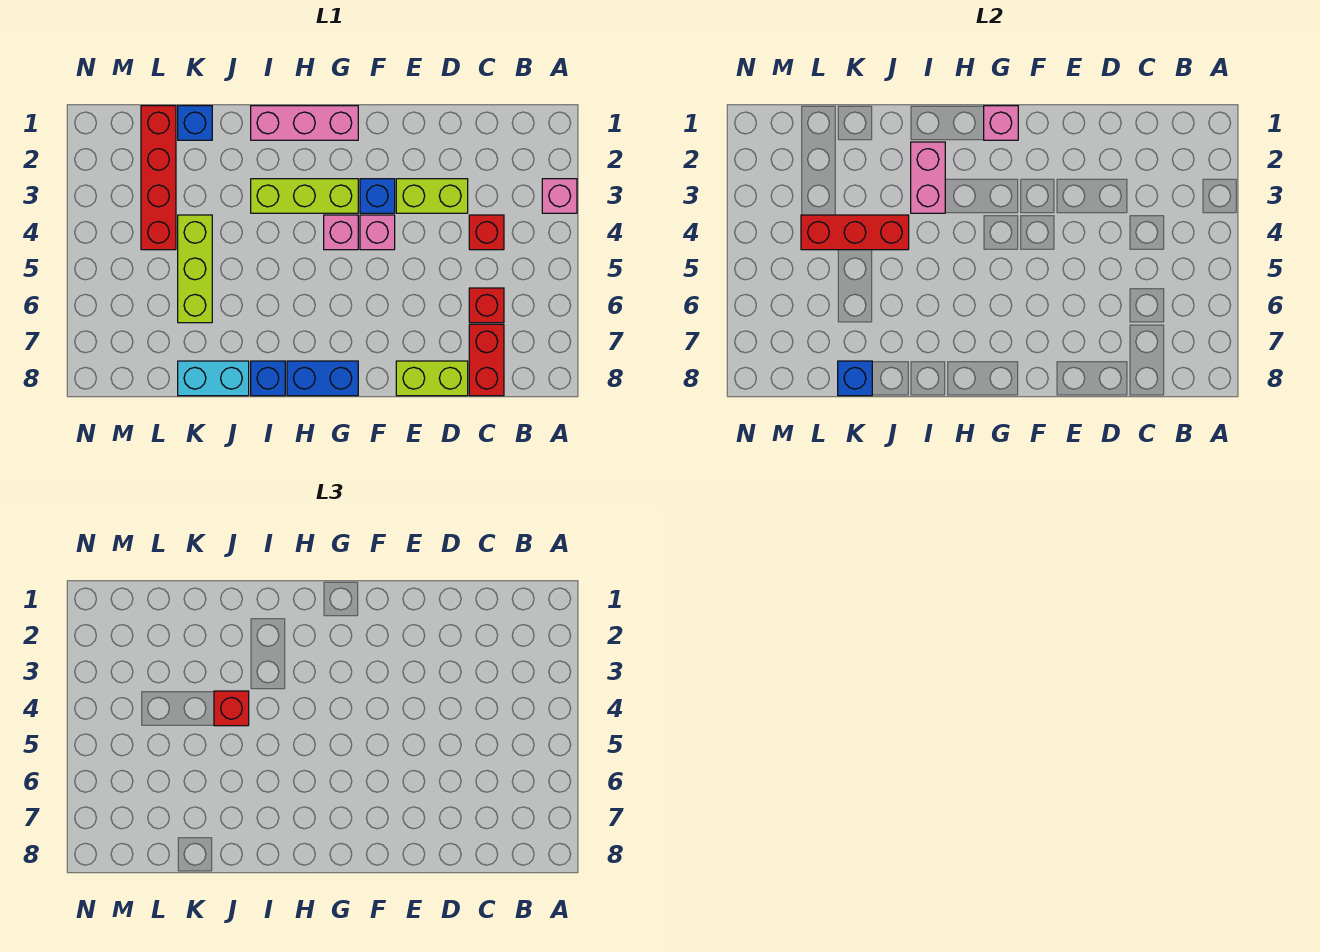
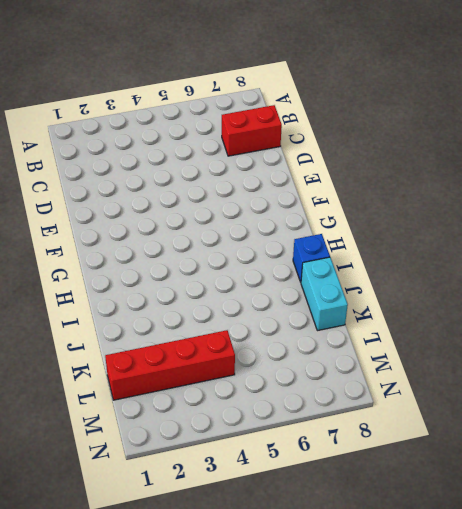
none -> pink 1x1 brick [542,179,577,213]
none -> red 1x1 brick [469,215,504,250]
none -> red 1x1 brick [469,288,504,323]

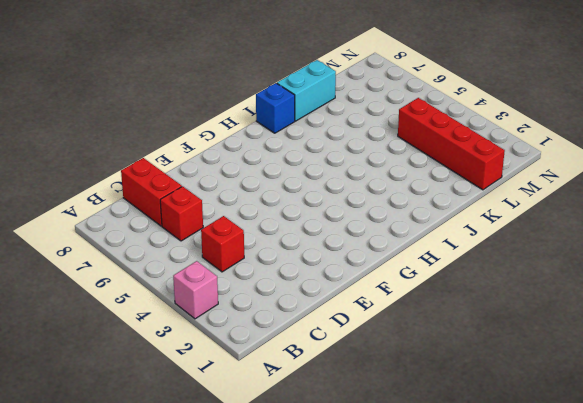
none -> lime 1x2 brick [396,179,468,213]
none -> lime 1x2 brick [396,361,468,396]
none -> blue 1x1 brick [360,179,395,213]

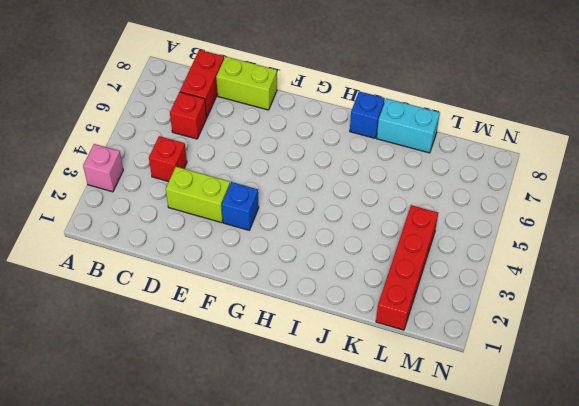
none -> pink 1x1 brick [360,215,395,250]
none -> pink 1x3 brick [251,106,358,140]
none -> lime 1x3 brick [251,179,358,213]

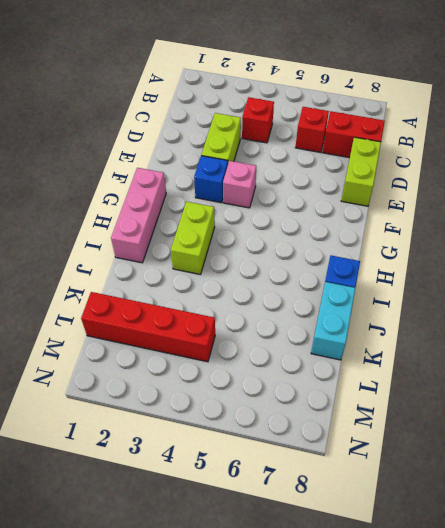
lime 1x2 brick [171,202,215,275] -> lime 1x3 brick [251,179,358,213]
none -> pink 1x1 brick [542,179,577,213]
none -> pink 1x1 brick [324,215,358,250]
none -> blue 1x2 brick [287,361,358,396]

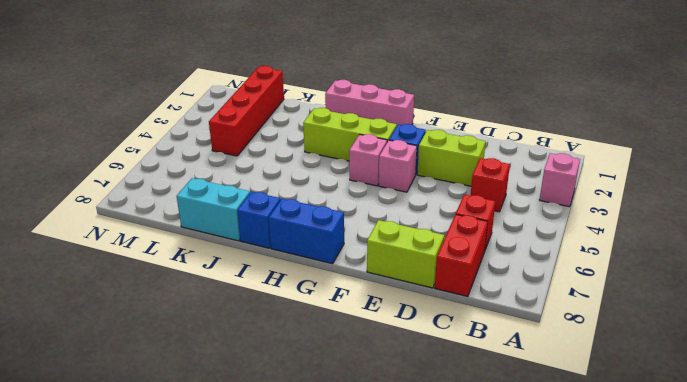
none -> blue 1x1 brick [178,106,212,140]
none -> lime 1x3 brick [178,215,212,323]
none -> pink 1x1 brick [984,106,1018,140]

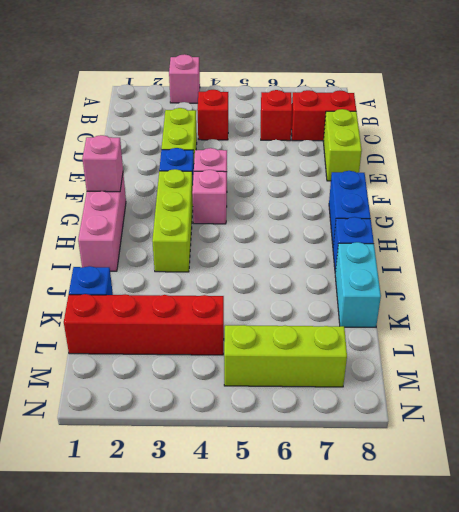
lime 1x3 brick [224,325,347,387] -> lime 1x3 brick moved to [178,215,212,323]
none -> pink 1x2 brick [911,142,945,213]
none -> red 1x3 brick [801,215,909,250]
none -> blue 1x1 brick [838,361,872,396]

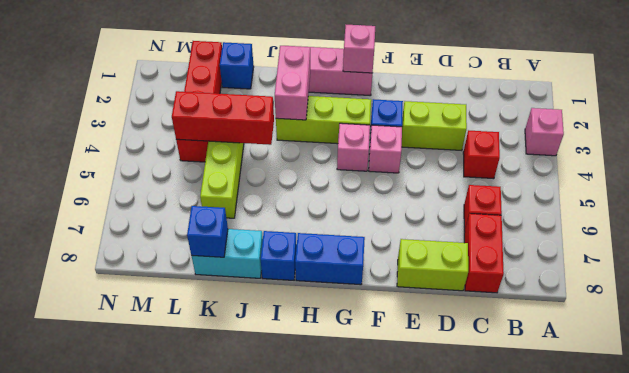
none -> red 1x1 brick [214,691,249,726]

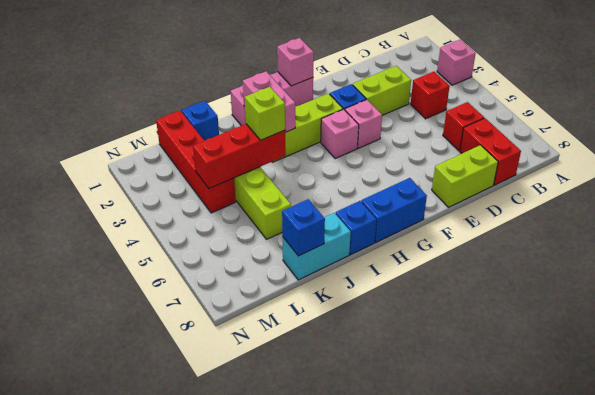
lime 1x1 brick [245,87,285,140] -> red 1x1 brick [214,691,249,726]

